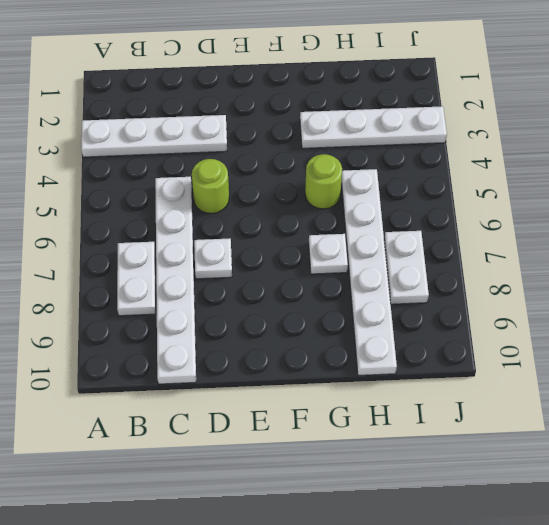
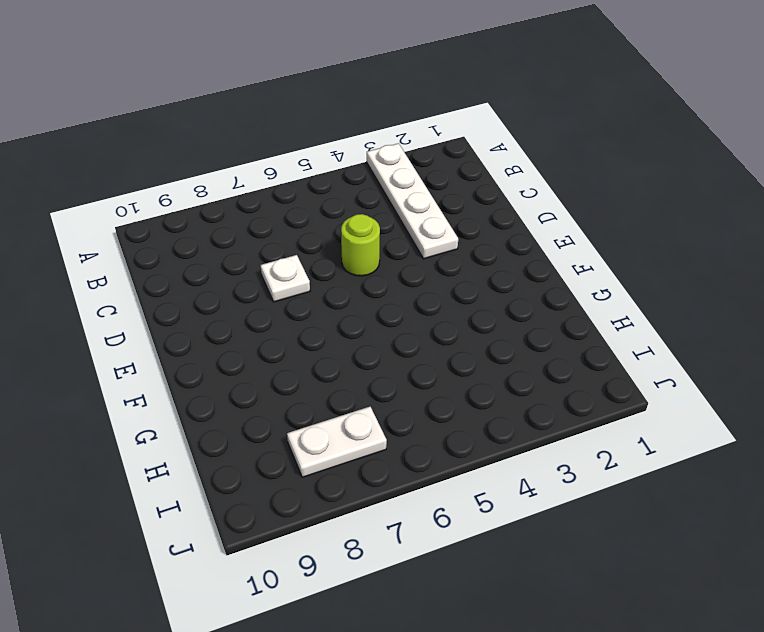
none -> white 1x2 plate [117,242,156,316]
none -> white 1x6 plate [155,177,196,384]

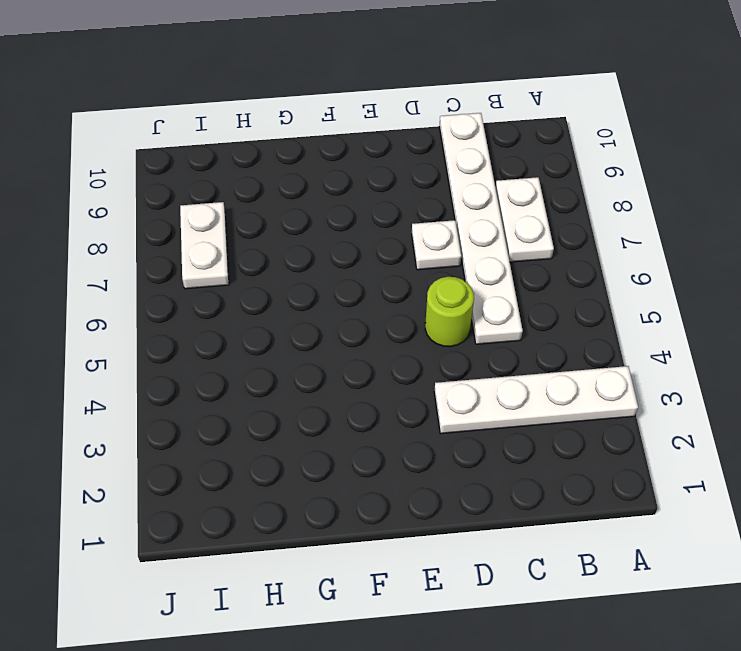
none -> white 1x4 plate [300,106,447,148]
none -> lime 1x1 round brick [305,154,342,209]

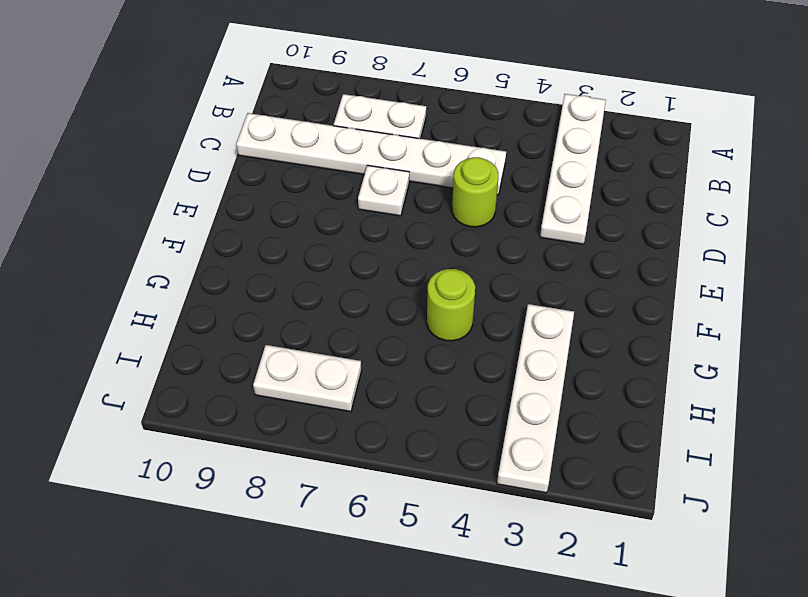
none -> white 1x1 plate [309,234,348,274]
none -> white 1x6 plate [341,169,397,375]

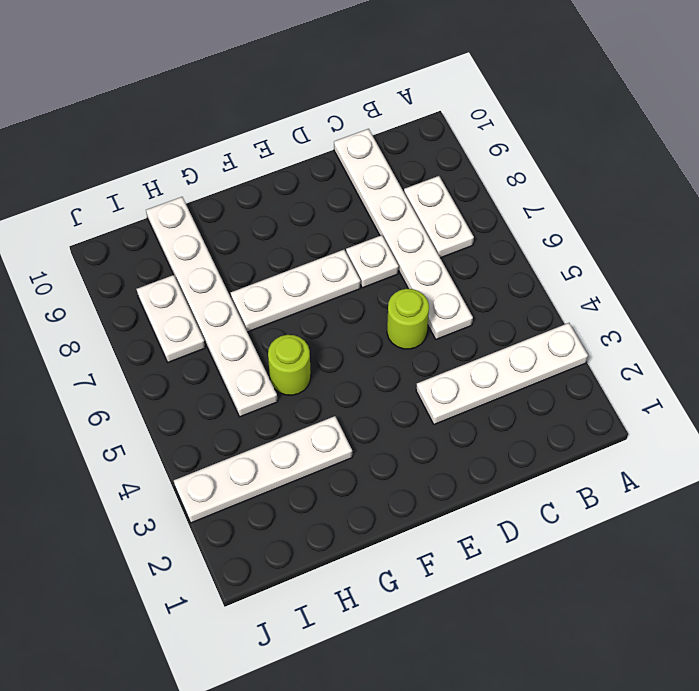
white 1x3 plate [231,250,361,332] -> white 1x1 plate [309,234,348,274]

